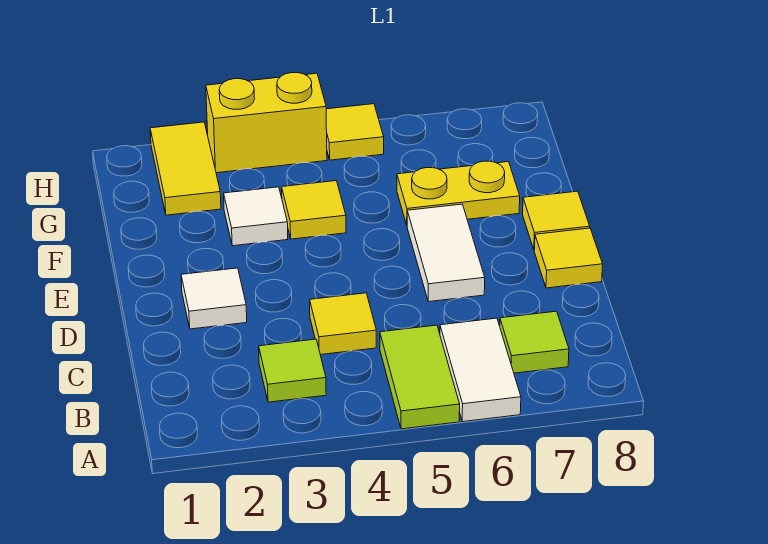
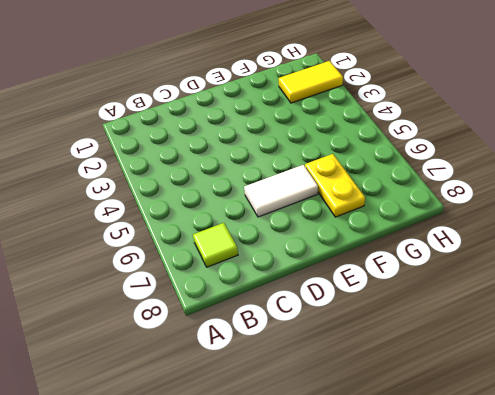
none -> lime 1x2 tile [380,325,460,429]
none -> white 1x2 tile [440,318,521,422]
none -> lime 1x1 tile [259,339,326,402]

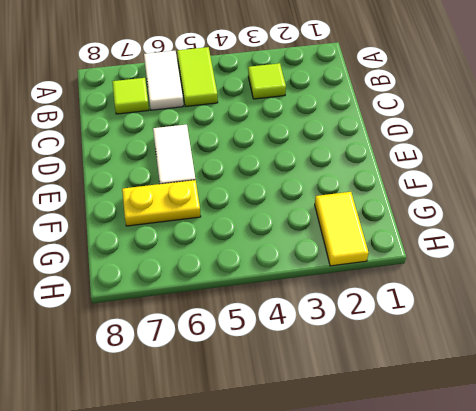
none -> yellow 1x1 tile [310,293,376,355]
none -> white 1x1 tile [181,268,247,329]
none -> yellow 1x1 tile [534,228,603,288]

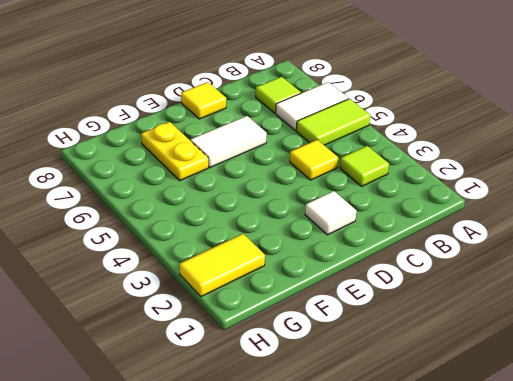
none -> yellow 1x1 tile [523,191,590,250]
none -> white 1x1 tile [224,187,288,246]
none -> yellow 1x1 tile [282,181,346,239]

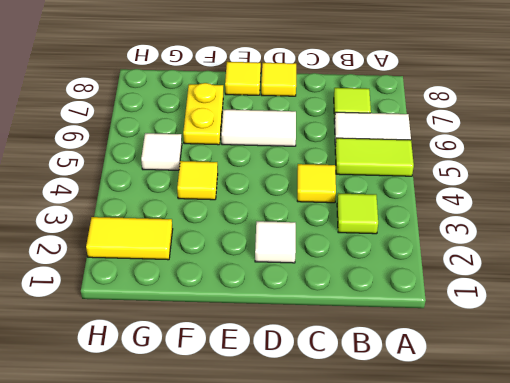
white 1x1 tile [141,133,182,170] -> white 1x1 tile moved to [224,187,288,246]
none -> yellow 1x2 brick [206,73,327,173]
none -> yellow 1x1 tile [326,104,384,160]

